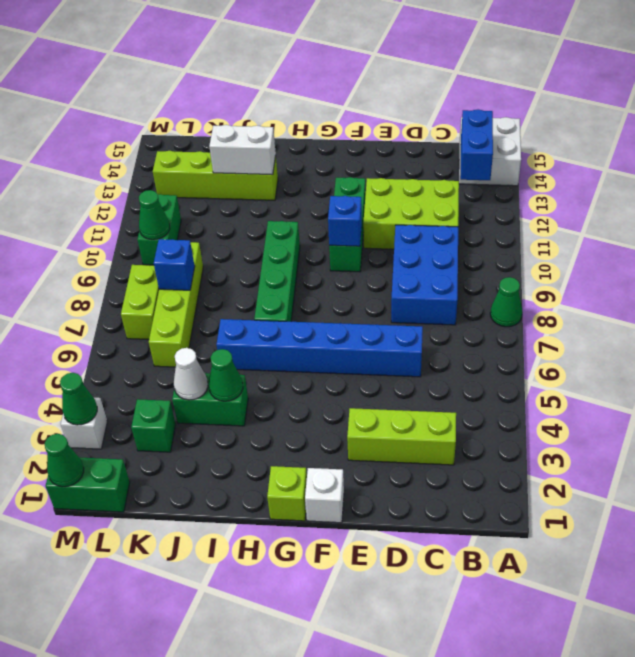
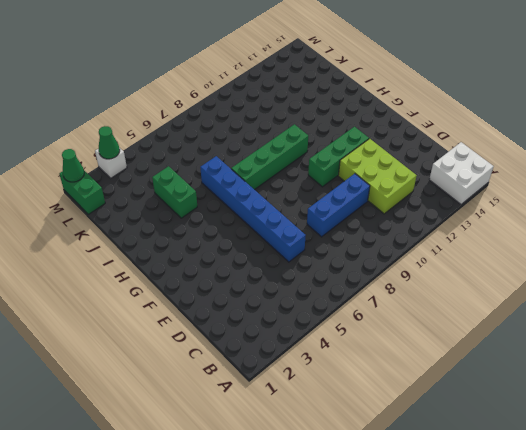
blue 1x3 brick [307,174,370,237] -> blue 2x3 brick [391,225,458,325]
none -> green 1x1 cone [490,277,522,327]
none -> lime 1x3 brick [347,408,456,465]
none -> white 1x1 brick [305,468,344,523]

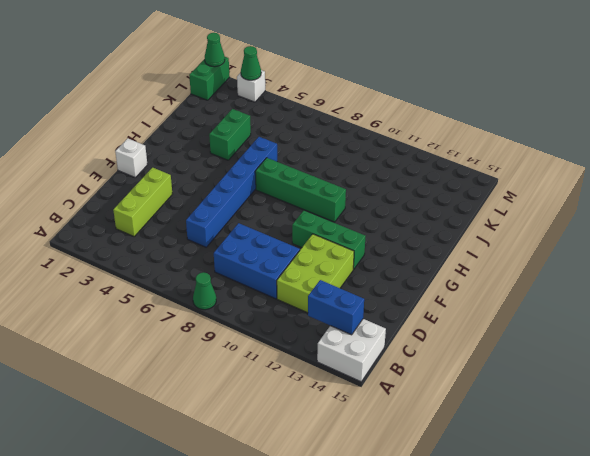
none -> lime 1x1 brick [267,466,307,521]
none -> lime 1x4 brick [153,151,278,200]
none -> green 1x1 brick [131,399,176,452]

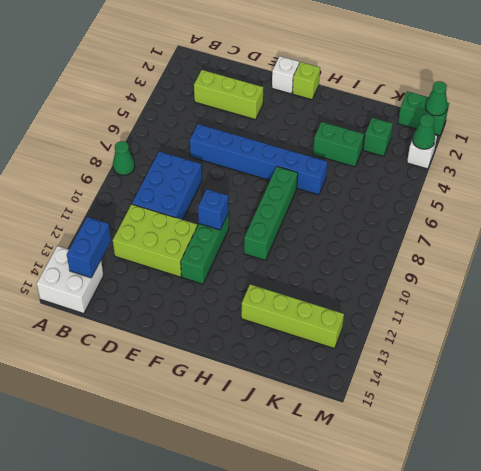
none -> lime 1x4 brick [149,242,203,367]
none -> lime 1x2 brick [121,265,159,340]
none -> green 1x2 brick [137,194,181,265]

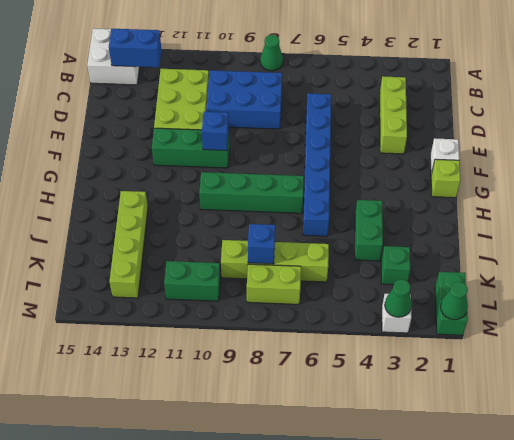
none -> green 1x1 cone [209,349,243,401]
none -> white 1x2 brick [209,125,276,175]
none -> white 1x1 cone [174,348,208,400]

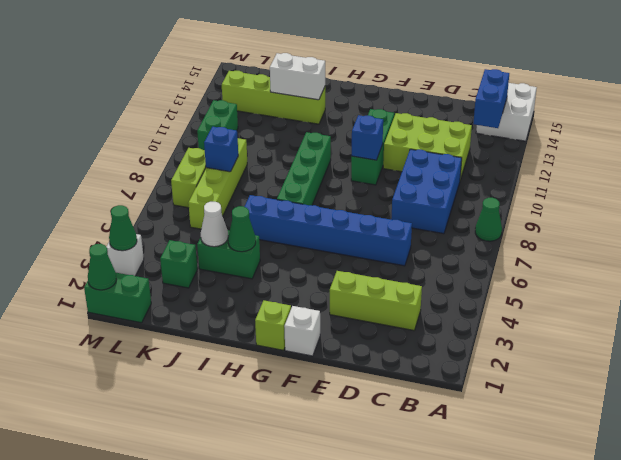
none -> green 1x1 cone [139,190,170,240]

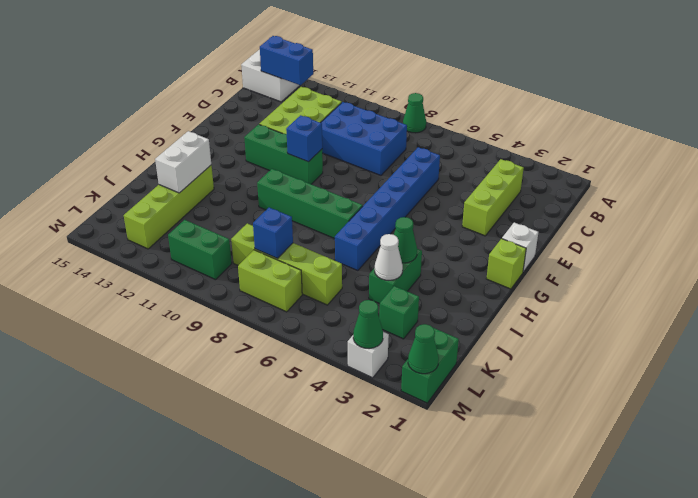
none -> green 1x1 cone [139,190,170,240]

